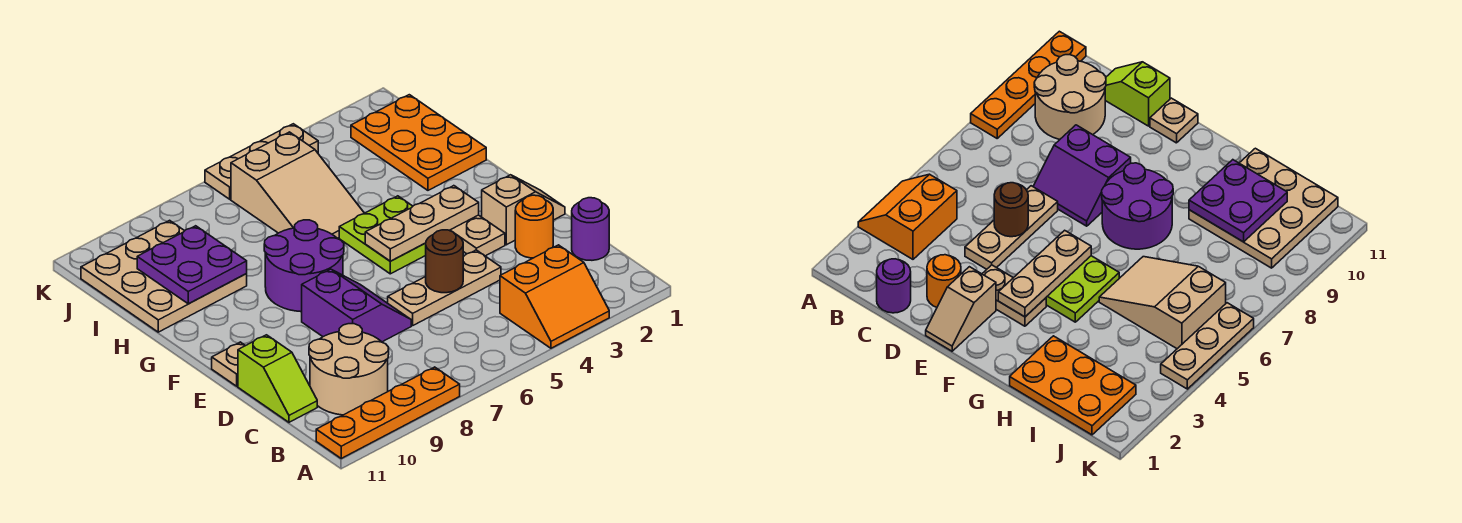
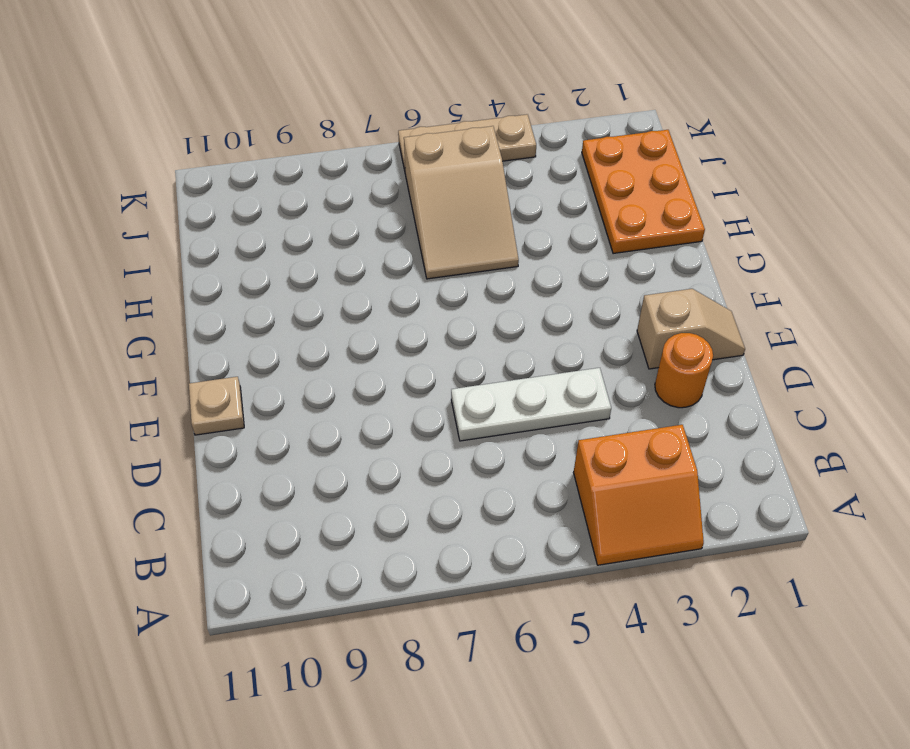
white 1x3 plate [451,368,611,441] -> tan 1x3 plate [388,250,501,326]
none -> orange 1x4 plate [316,367,460,458]
none -> tan 2x2 round brick [309,324,389,415]
none -> purple 1x1 round brick [572,198,609,260]

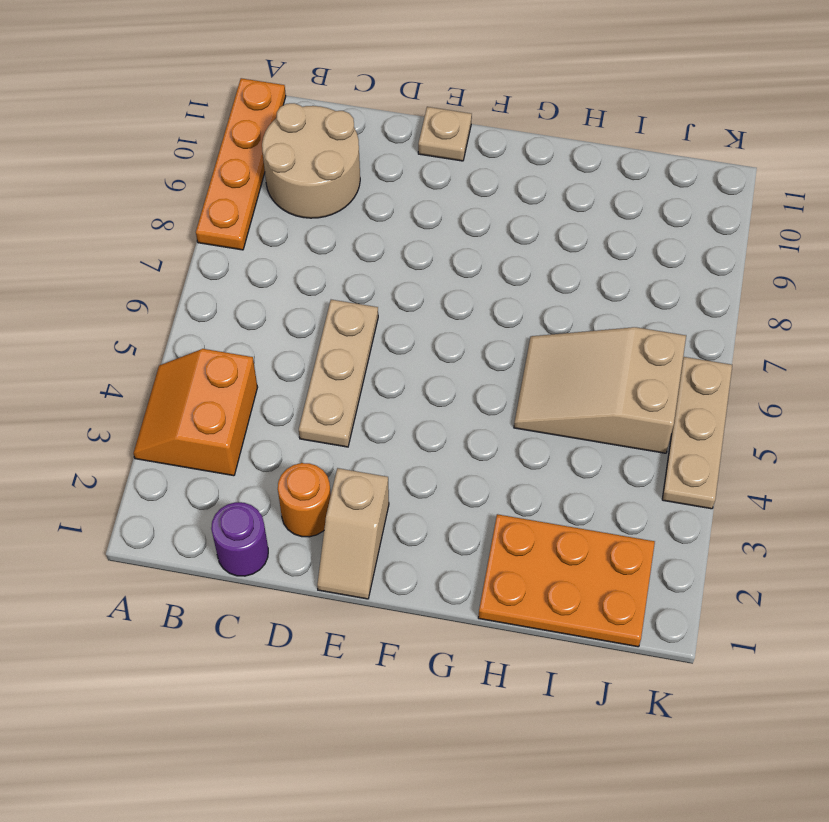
none -> lime 1x2 slope [238,335,317,422]
none -> purple 2x2 slope [302,269,411,342]
none -> tan 1x2 plate [450,215,505,256]

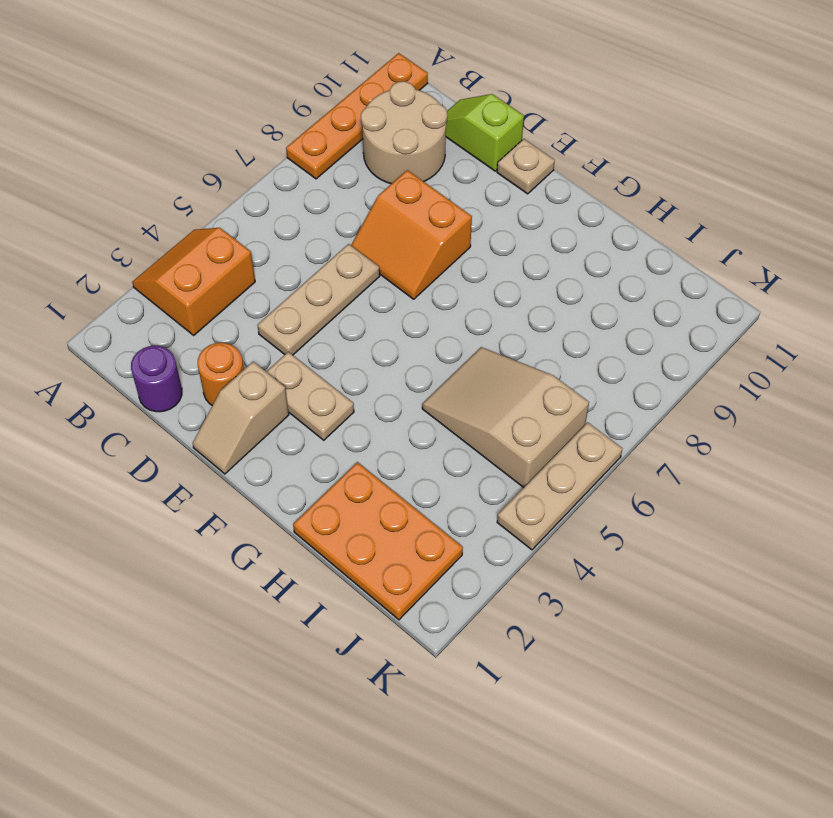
orange 2x2 slope [351,170,472,299] -> purple 2x2 slope [302,269,411,342]
none -> lime 2x2 plate [339,196,426,274]
none -> purple 2x2 round brick [264,220,344,312]
none -> tan 3x3 plate [81,220,247,332]

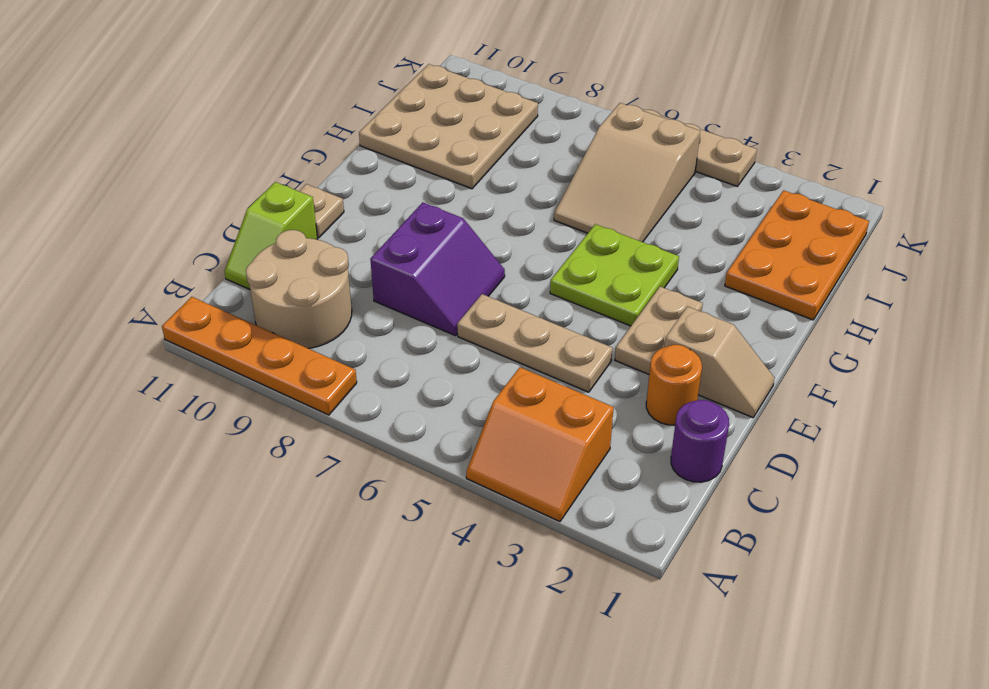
none -> purple 2x2 round brick [264,220,344,312]
none -> brown 1x1 round brick [426,230,463,293]
none -> tan 1x3 plate [365,186,479,261]

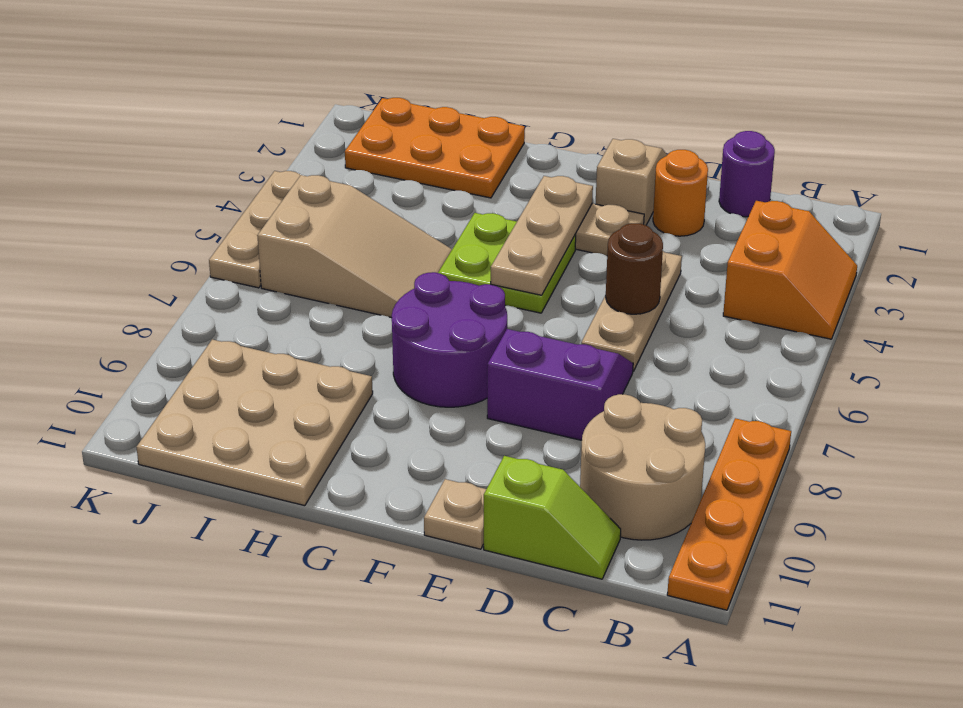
none -> purple 2x2 plate [137,226,247,304]

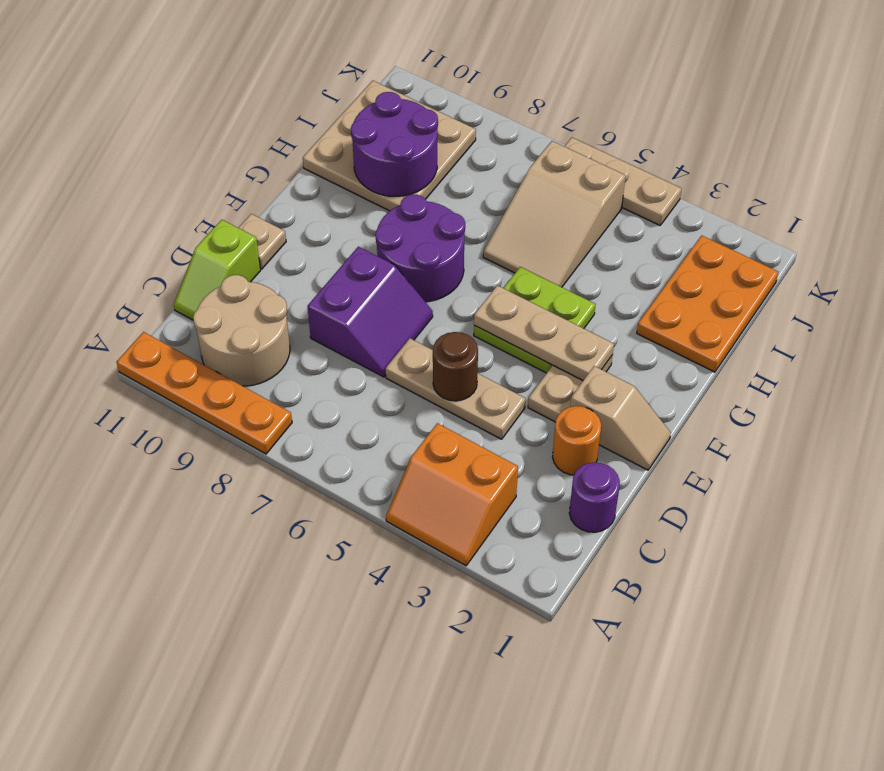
purple 2x2 round brick [351,92,438,196] -> purple 2x2 plate [137,226,247,304]

